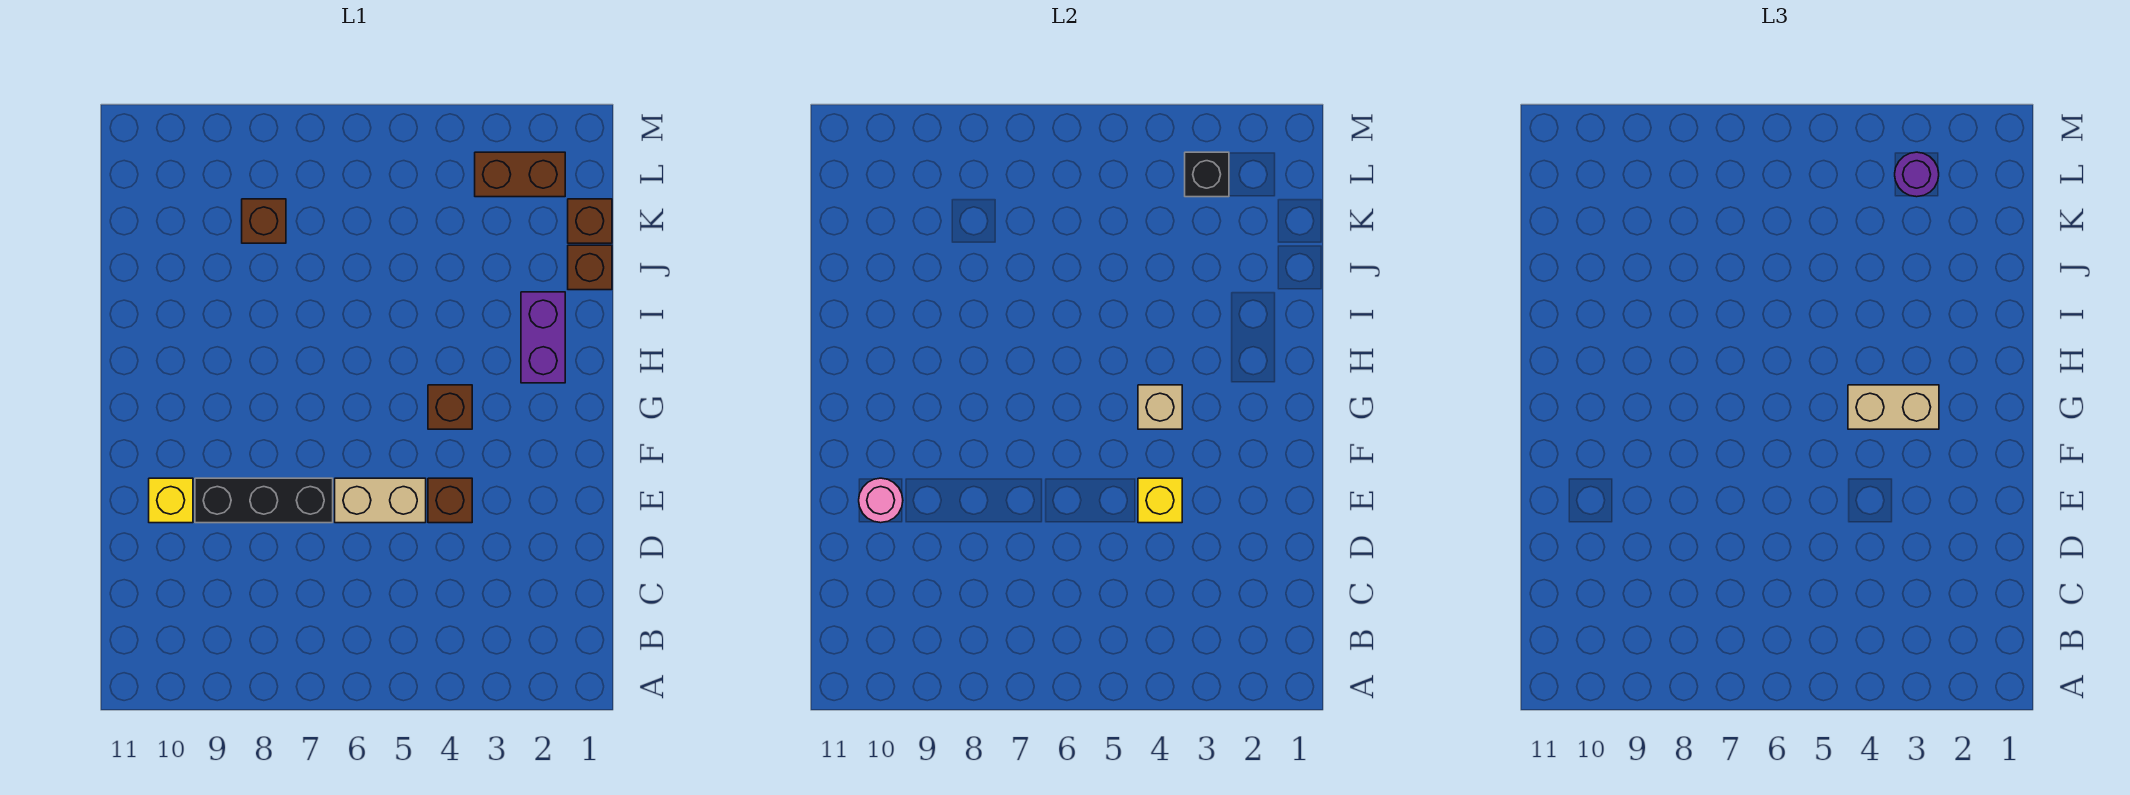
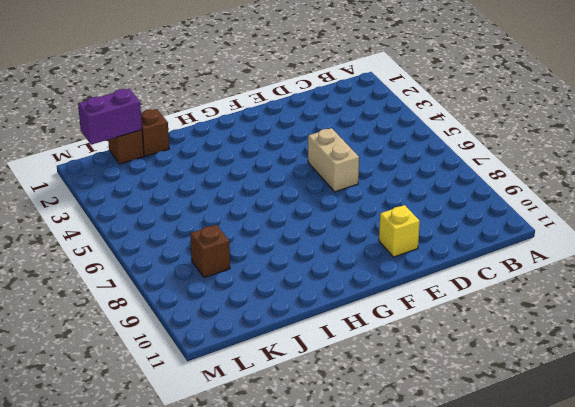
purple 1x2 brick [78,89,142,145] -> purple 1x2 brick moved to [521,292,565,383]
none -> brown 1x1 brick [428,478,472,523]
none -> black 1x3 brick [195,478,333,523]
none -> brown 1x1 brick [428,385,472,429]

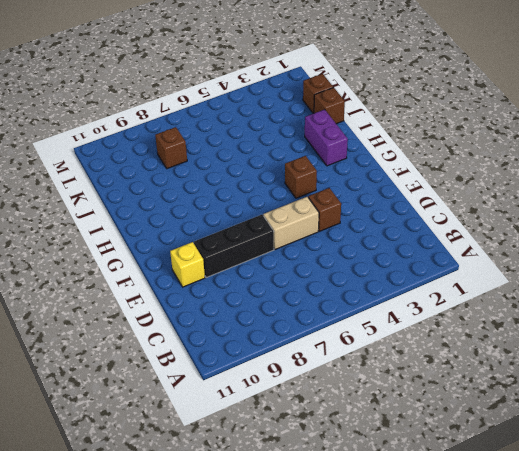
none -> brown 1x2 brick [475,152,565,197]
none -> yellow 1x1 brick [1138,478,1182,523]
none -> pink 1x1 round brick [859,478,903,523]

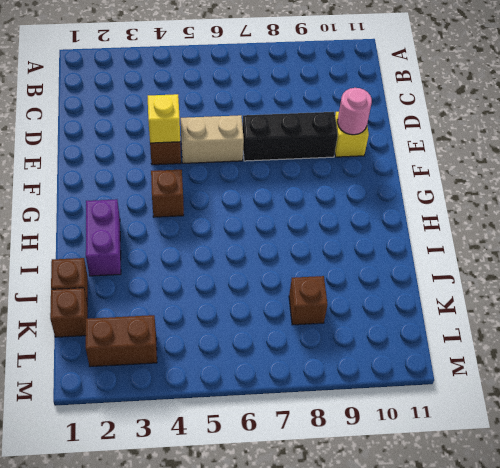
none -> tan 1x1 brick [1138,385,1182,429]
none -> black 1x1 brick [1185,152,1229,197]
none -> tan 1x2 brick [1848,385,1939,429]

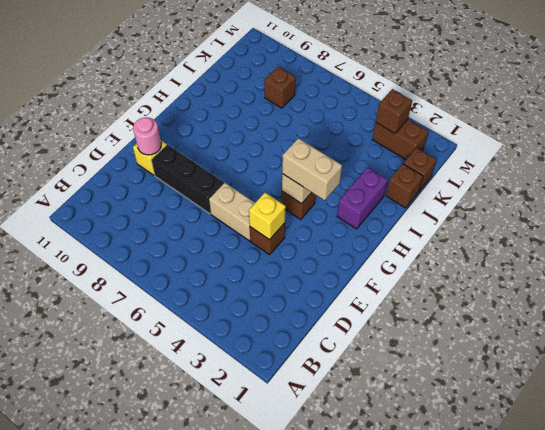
brown 1x1 brick [376,89,412,133] -> black 1x1 brick [1185,152,1229,197]
none -> purple 1x1 round brick [1895,152,1939,197]

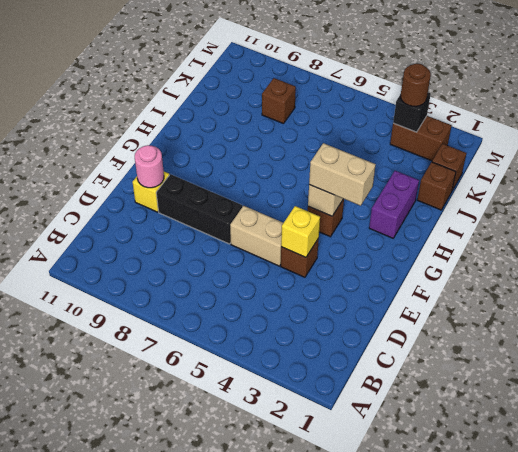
brown 1x1 round brick [401,64,431,106] -> purple 1x1 round brick [1895,152,1939,197]

